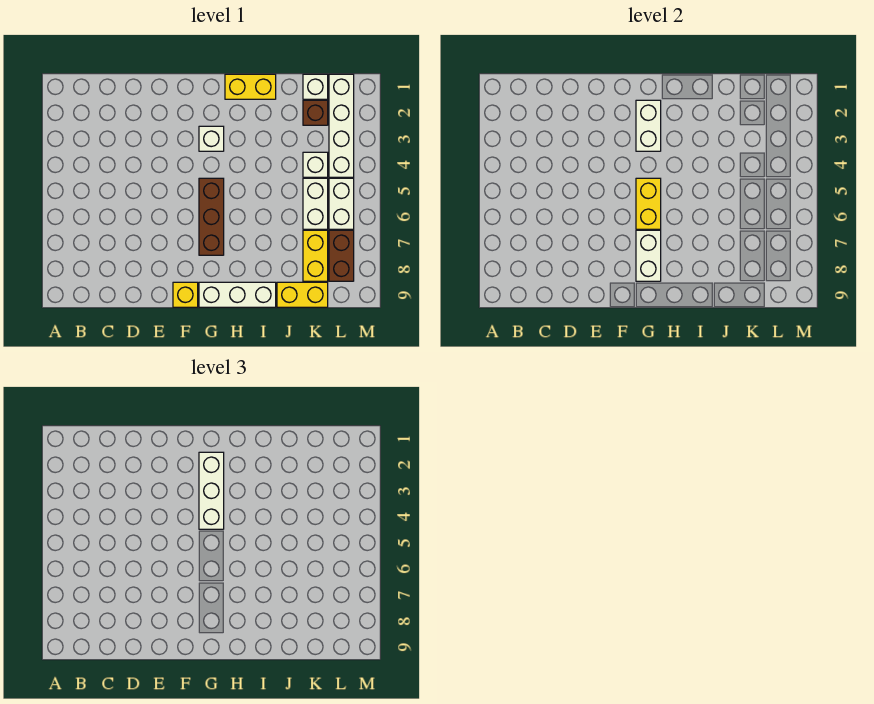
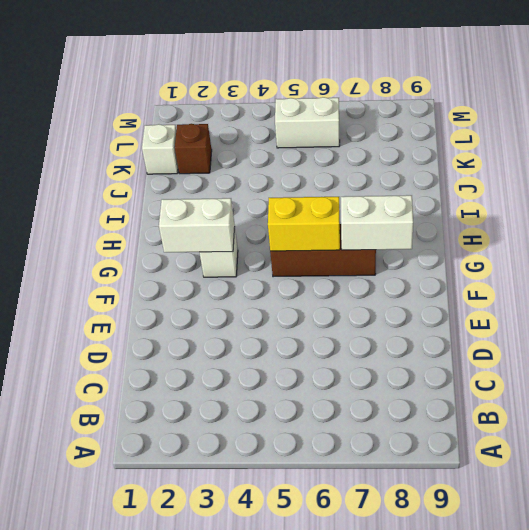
none -> yellow 1x1 brick [173,282,198,307]
none -> white 1x3 brick [199,282,276,307]
none -> yellow 1x2 brick [225,74,276,99]

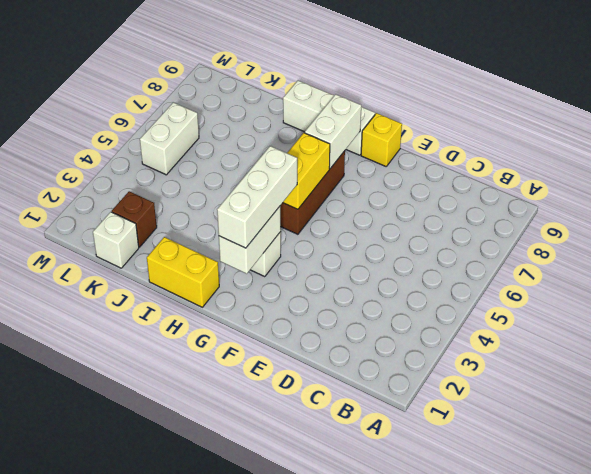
none -> yellow 1x2 brick [277,282,328,307]
none -> white 1x1 brick [303,152,328,177]
none -> white 1x2 brick [303,178,328,229]

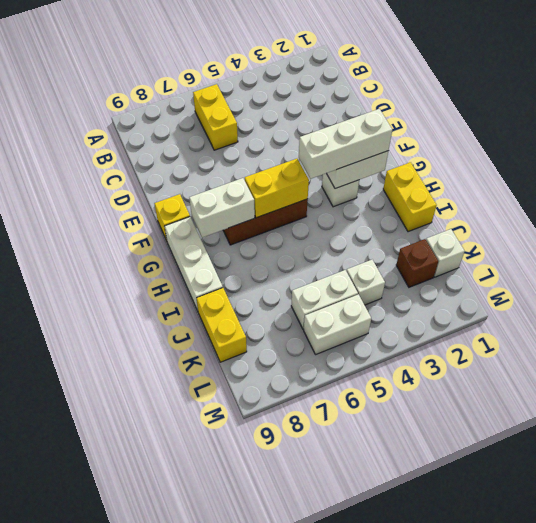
yellow 1x2 brick [193,84,238,150] -> yellow 1x2 brick turned to [303,230,328,281]
none -> white 1x4 brick [329,74,354,177]
none -> brown 1x2 brick [329,230,354,281]

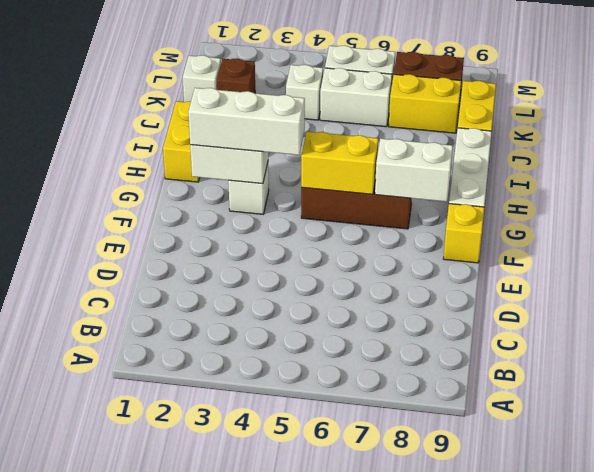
none -> white 1x4 brick [329,74,354,177]

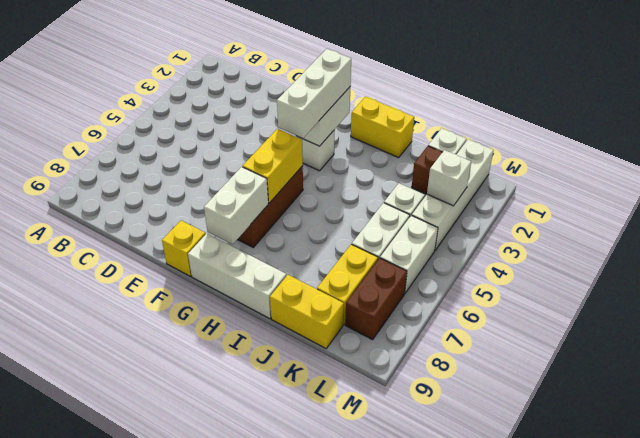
white 1x1 brick [427,150,471,206] -> none

